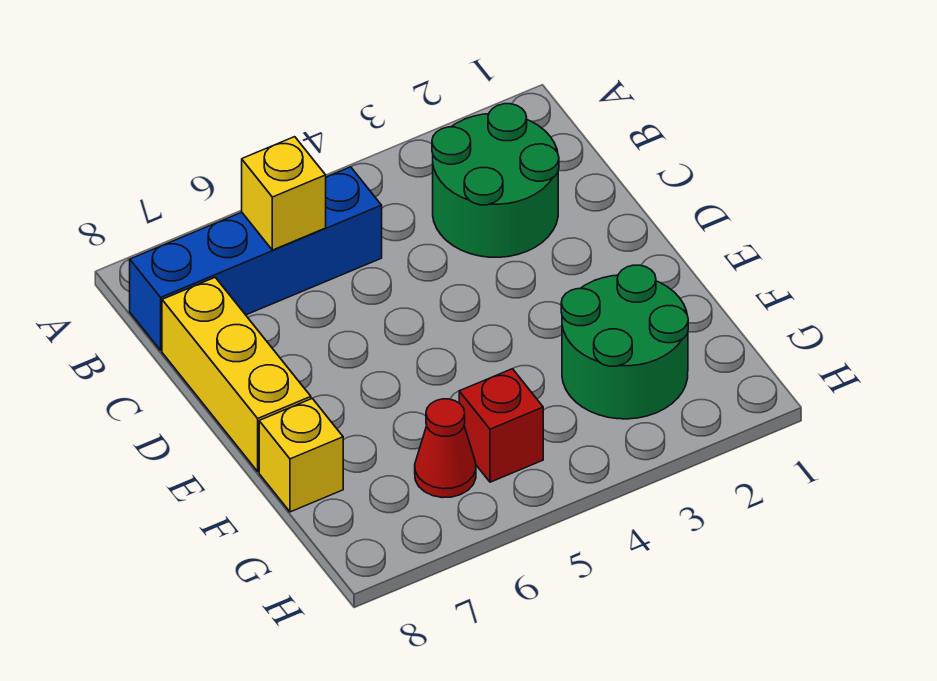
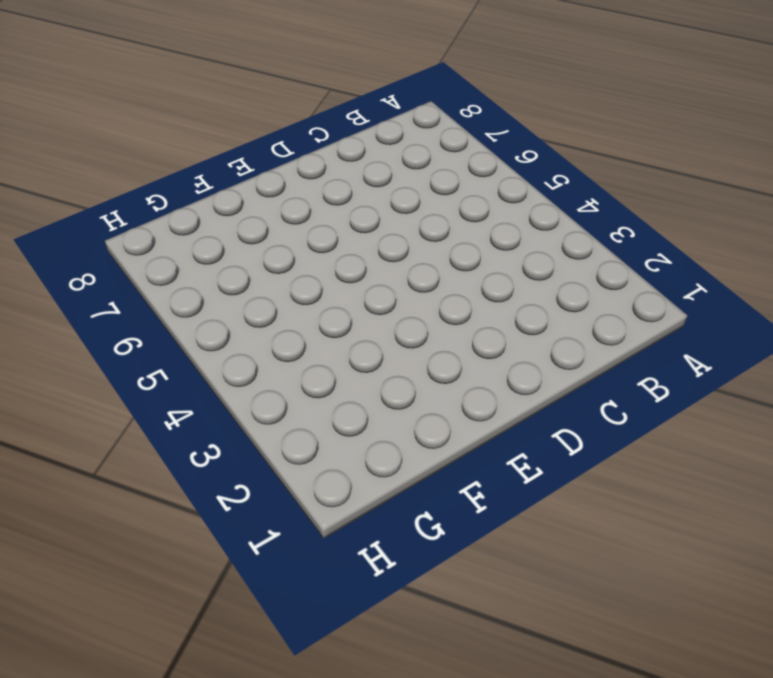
none -> green 2x2 round brick [432,104,559,257]
none -> blue 1x4 brick [130,167,382,350]

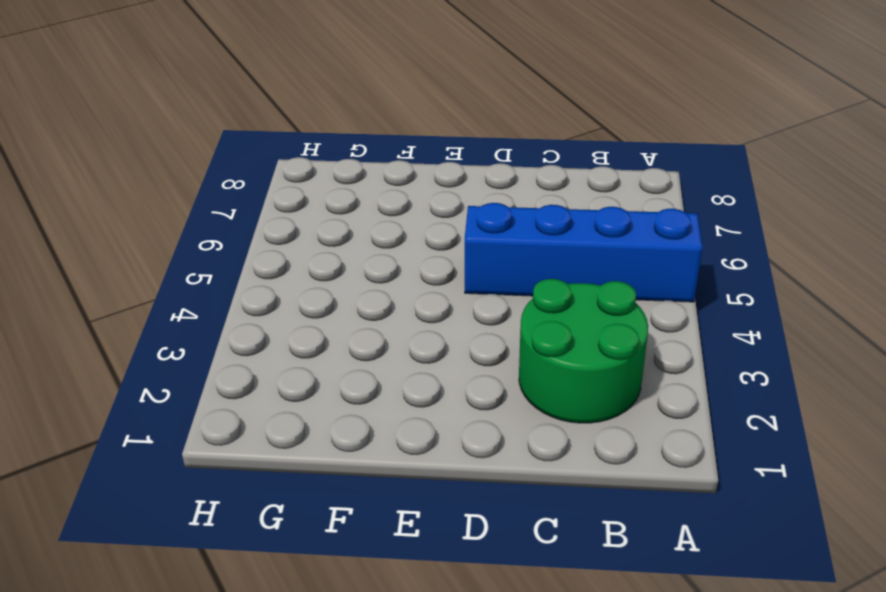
blue 1x4 brick [465,203,703,302] -> blue 1x4 brick turned to [130,167,382,350]
none -> yellow 1x3 brick [162,278,311,471]
none -> green 2x2 round brick [561,265,688,419]

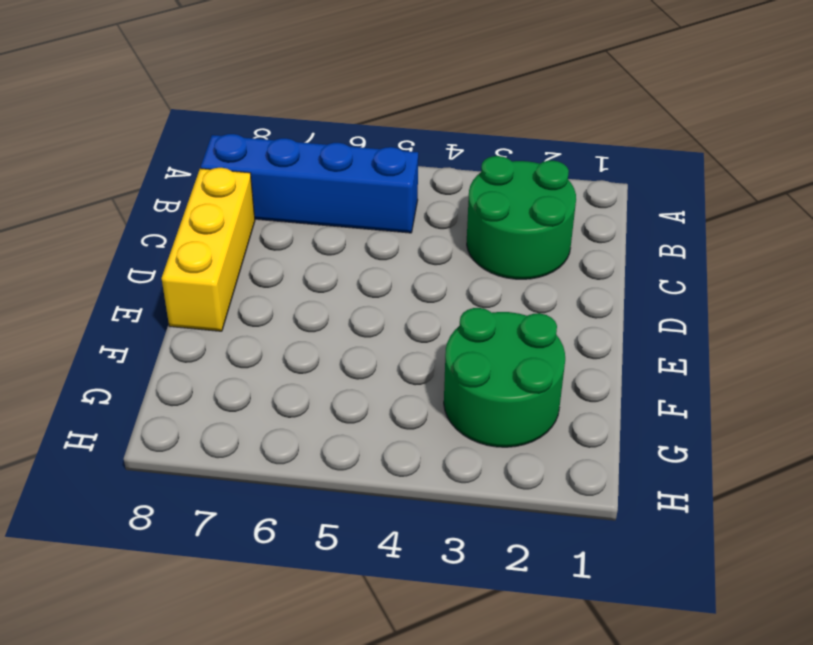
none -> yellow 1x1 brick [259,398,343,512]
none -> red 1x1 brick [459,369,543,482]

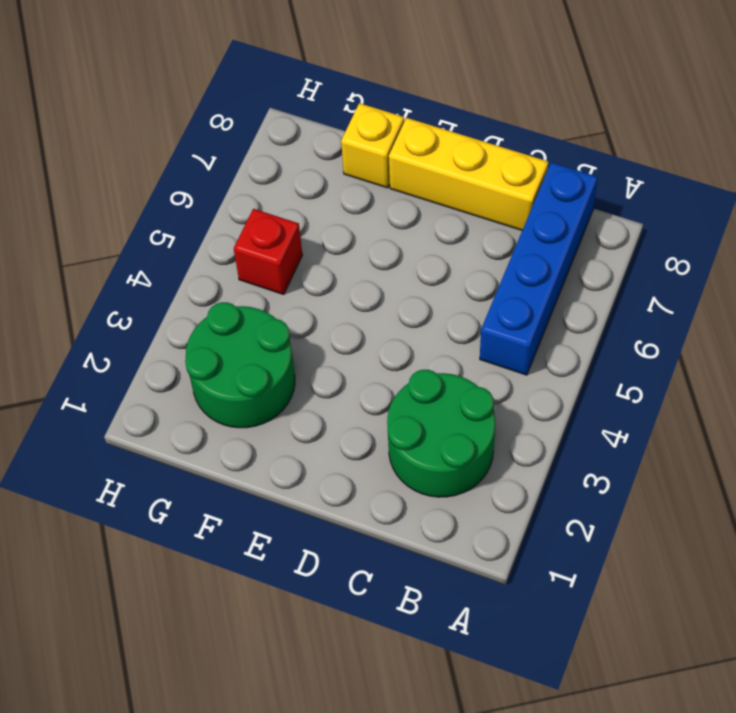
none -> red 1x1 cone [415,399,476,498]
none -> yellow 1x1 brick [242,137,326,250]

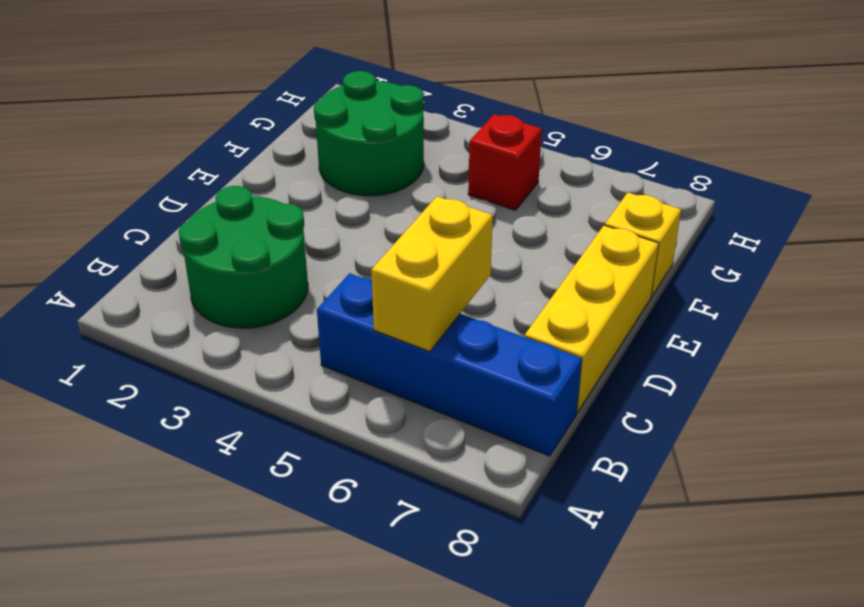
yellow 1x2 brick [371,196,493,352] -> yellow 1x1 brick [242,137,326,250]
none -> red 1x1 cone [415,399,476,498]

